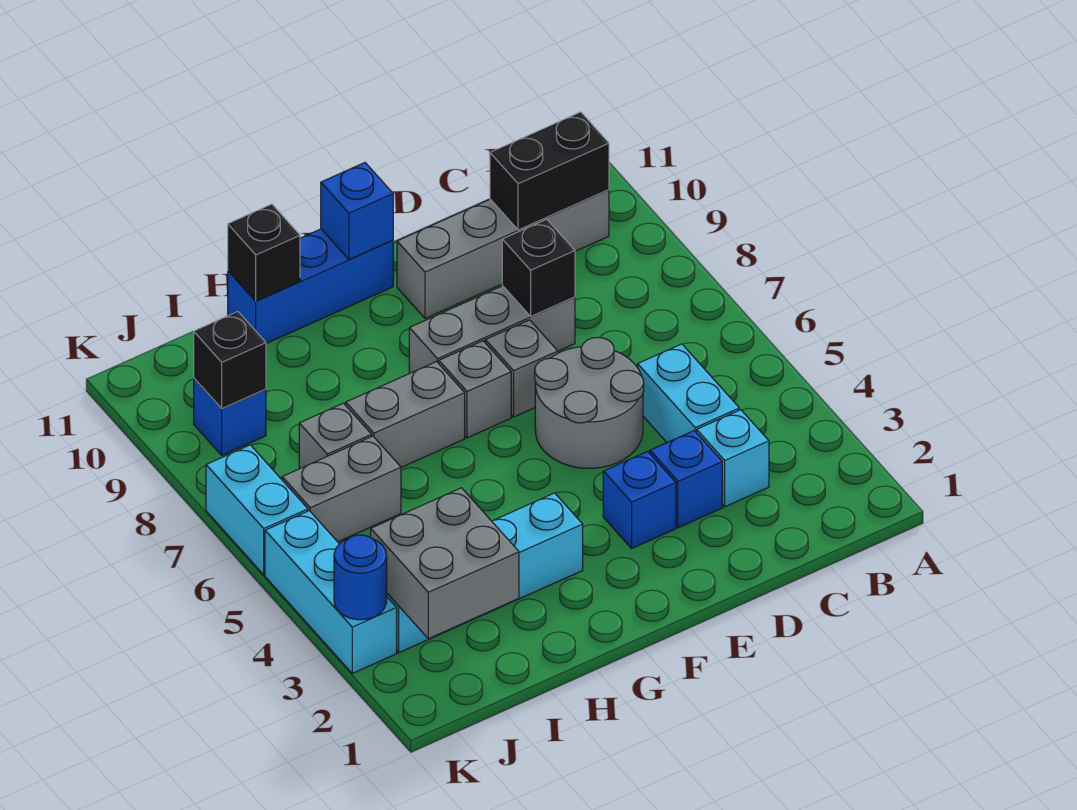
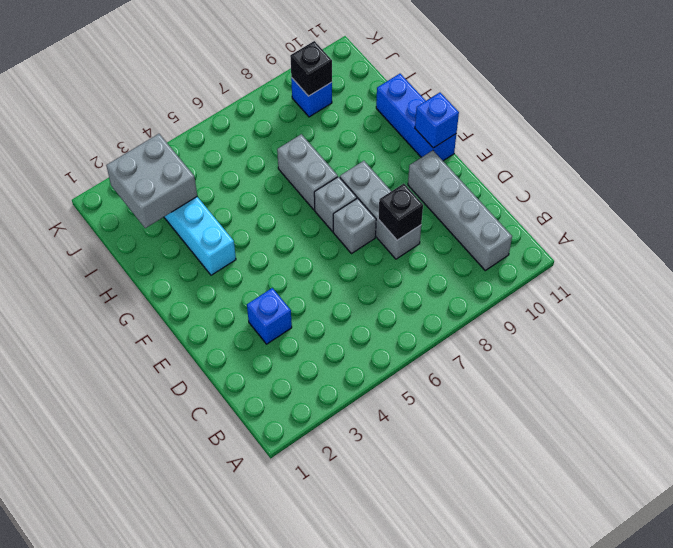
none -> cyan 1x1 brick [697,410,769,507]
none -> cyan 1x2 brick [638,344,739,442]
none -> grey 2x2 round brick [535,337,644,468]

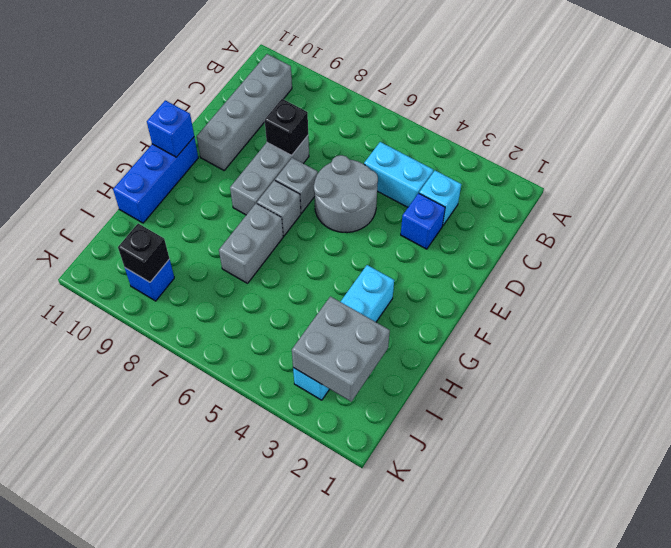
none -> blue 1x1 brick [603,451,676,548]
none -> grey 1x2 brick [282,436,401,542]
none -> grey 1x1 brick [299,403,372,469]

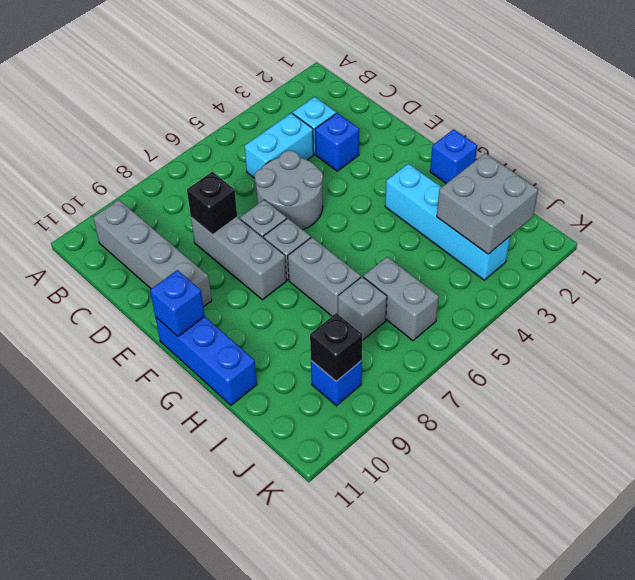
blue 1x1 brick [430,129,477,183] -> blue 1x1 brick moved to [603,451,676,548]
none -> cyan 1x3 brick [265,511,397,673]
none -> cyan 1x2 brick [206,445,308,575]
none -> black 1x2 brick [490,112,609,230]

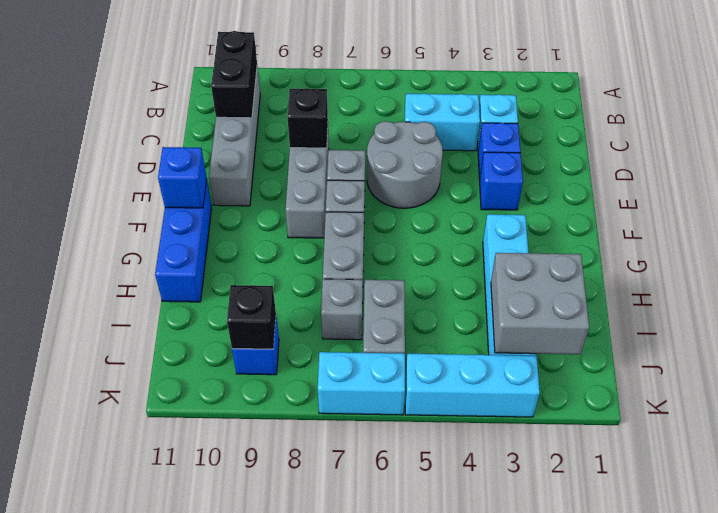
none -> black 1x1 brick [228,204,300,301]
none -> blue 1x1 round brick [334,535,387,620]

